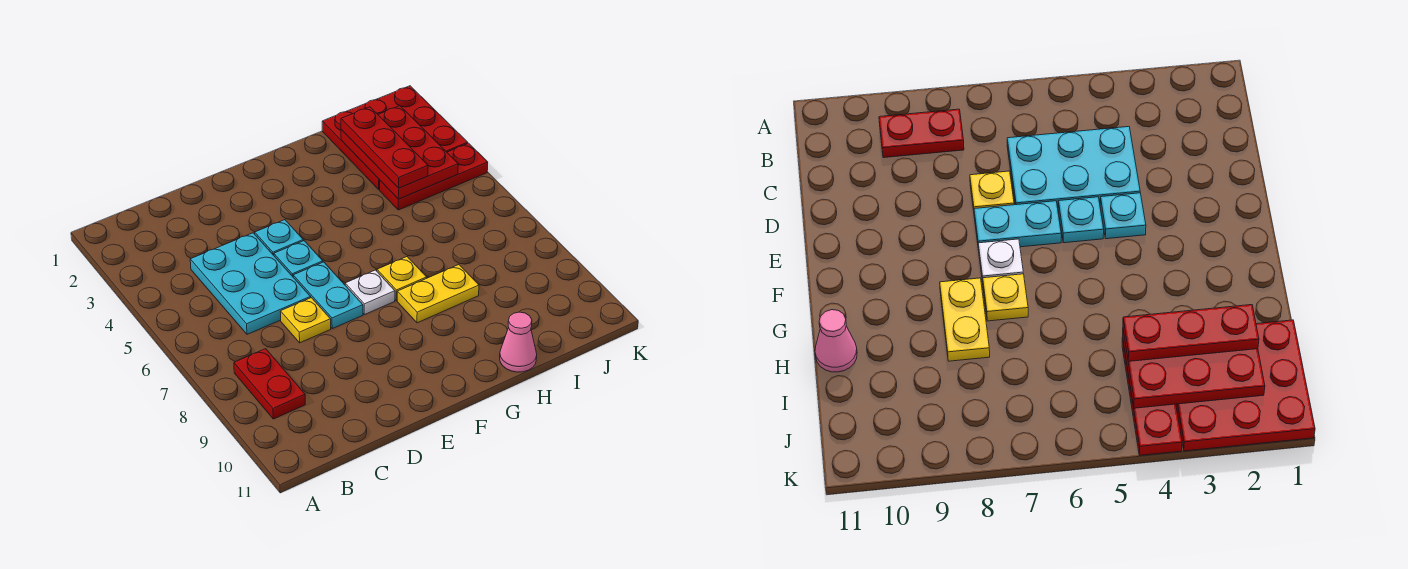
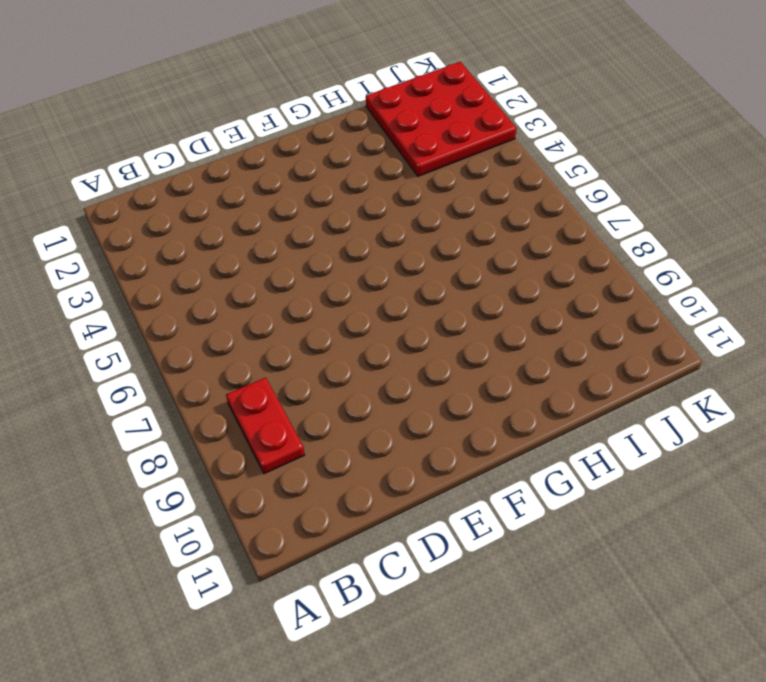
none -> cyan 2x3 plate [190,233,311,334]
none -> yellow 1x1 plate [280,298,331,343]
none -> cyan 1x1 plate [255,220,303,255]

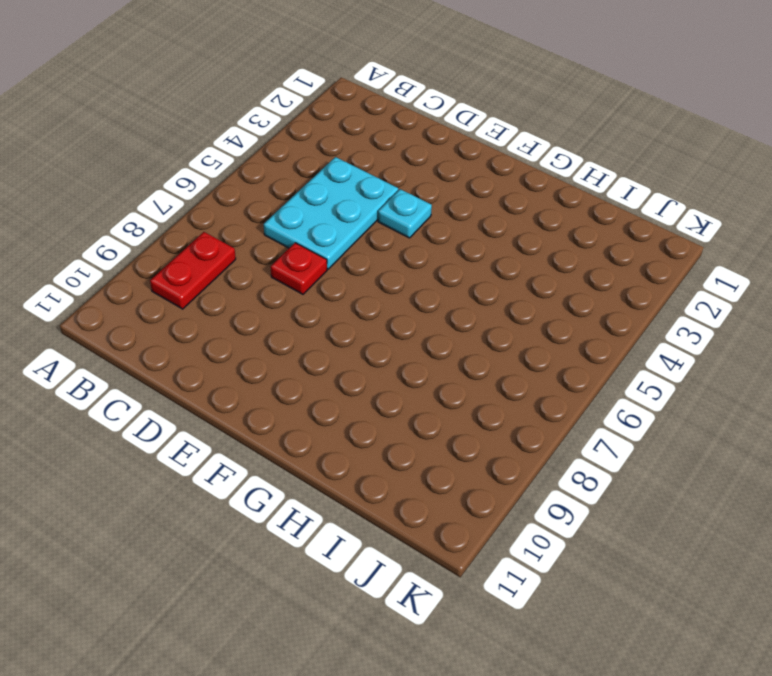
red 1x1 plate [271,243,327,294] -> yellow 1x1 plate [280,298,331,343]
none -> cyan 1x1 plate [274,241,323,276]
none -> cyan 1x2 plate [293,262,363,328]
none -> white 1x1 plate [345,270,395,315]

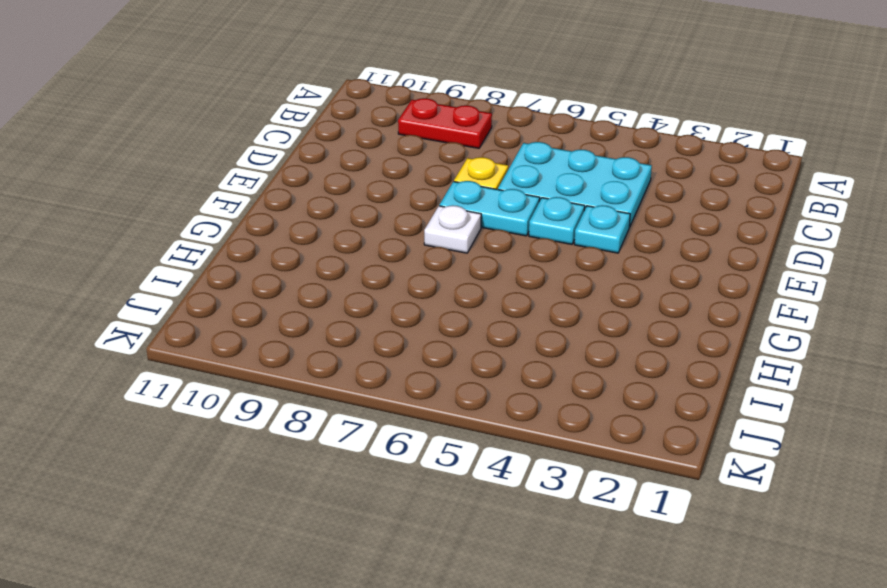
none -> yellow 1x1 plate [377,257,427,301]
none -> yellow 1x2 plate [397,265,479,323]
none -> pink 1x1 cone [500,312,537,372]

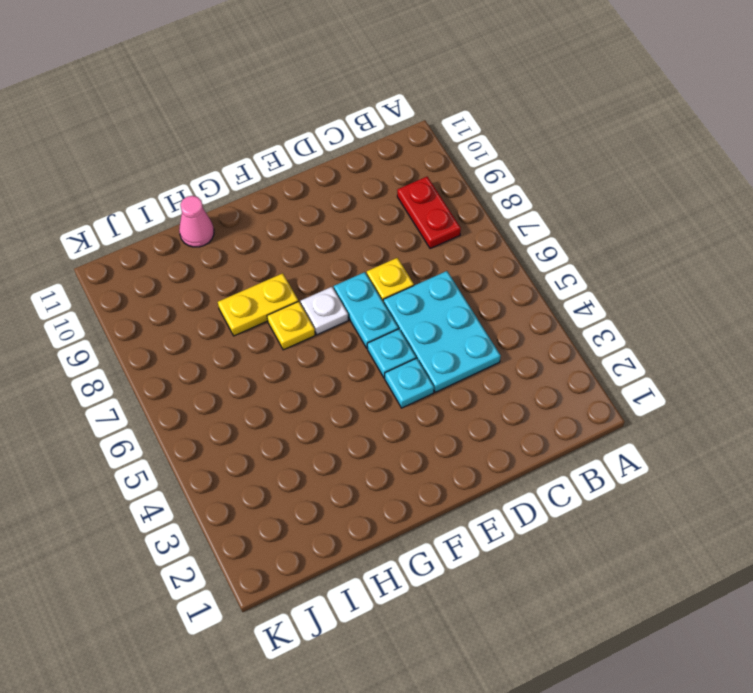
none -> red 3x3 plate [322,86,468,189]
none -> red 1x3 plate [380,143,488,210]
none -> red 2x3 plate [341,106,458,199]

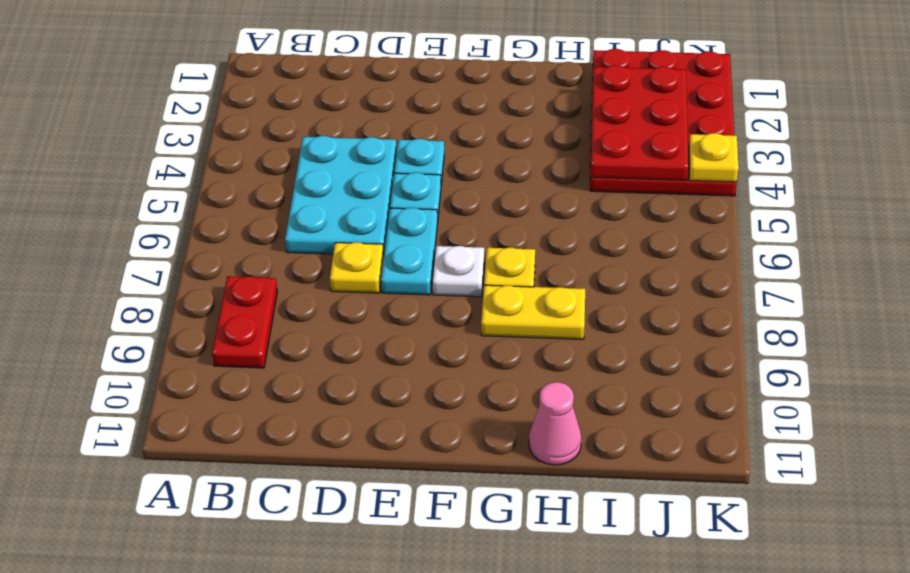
yellow 1x1 plate [689,133,739,182] -> none
none -> red 1x3 plate [341,107,428,188]

